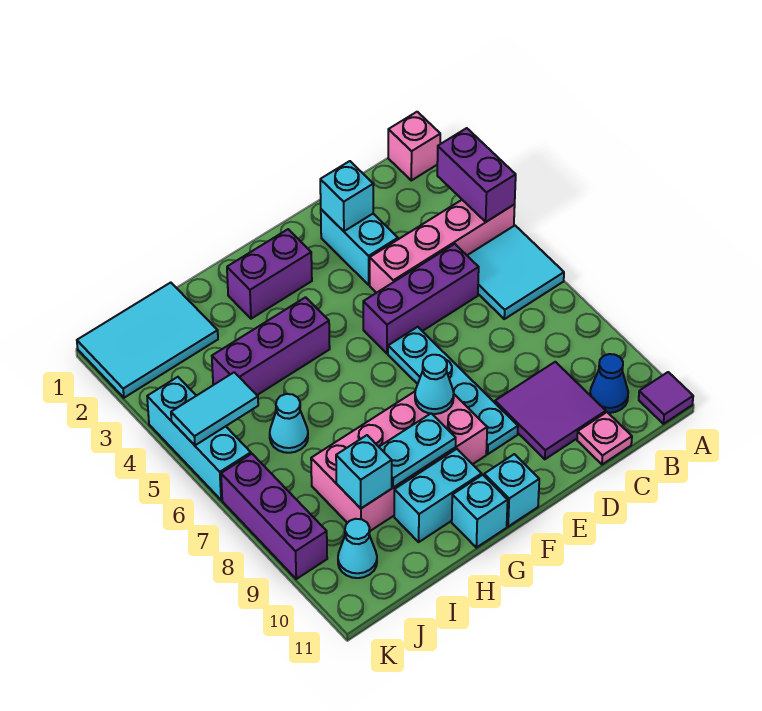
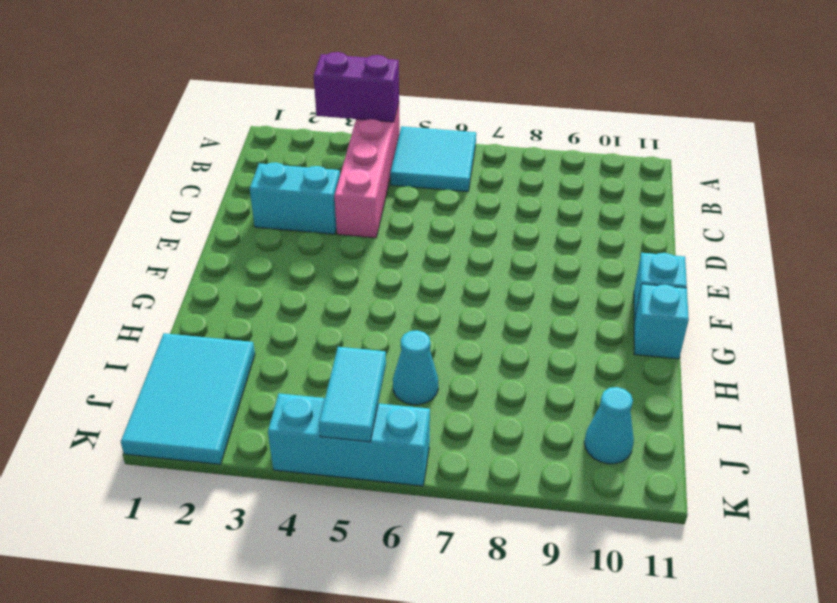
none -> pink 1x1 brick [388,112,440,180]
none -> purple 1x1 tile [639,372,693,424]
none -> blue 1x1 cone [590,354,628,413]

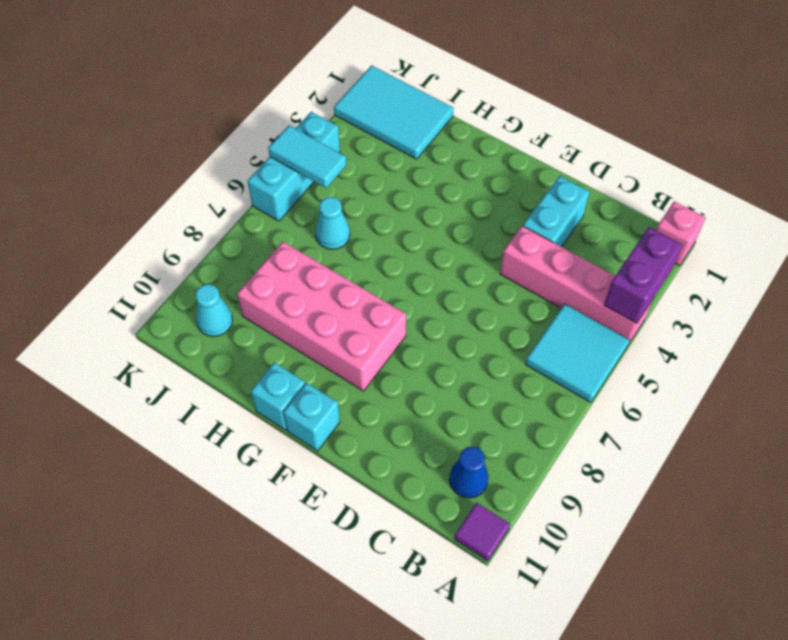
none -> purple 1x3 brick [363,244,479,353]
none -> purple 2x2 tile [495,362,606,459]
none -> pink 1x1 plate [577,412,632,464]

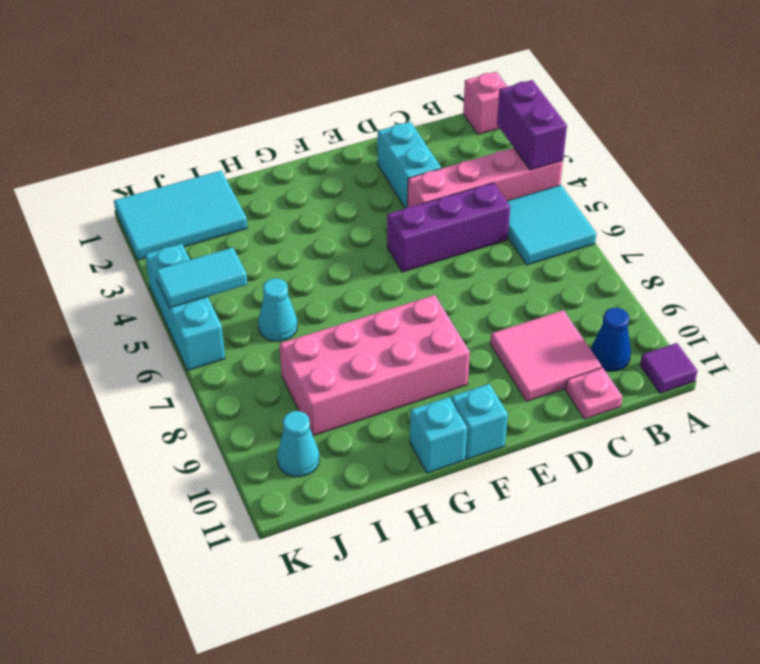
pink 2x2 tile [490,310,602,401] -> purple 2x2 tile [495,362,606,459]
none -> cyan 1x4 plate [388,327,518,454]
none -> purple 1x2 brick [227,229,312,319]
none -> purple 1x3 brick [212,297,330,395]

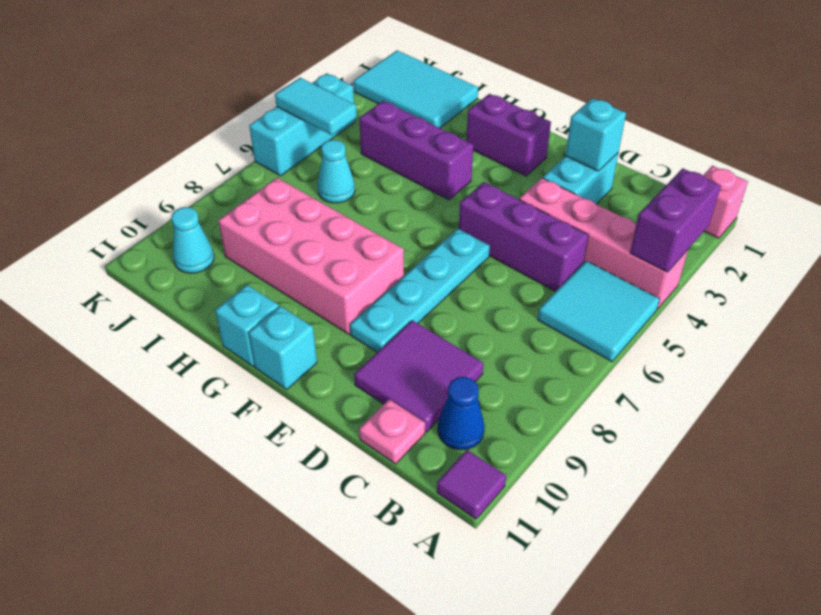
none -> cyan 1x2 brick [394,449,481,542]
none -> purple 1x3 brick [221,454,327,579]
none -> cyan 1x1 cone [415,355,454,414]

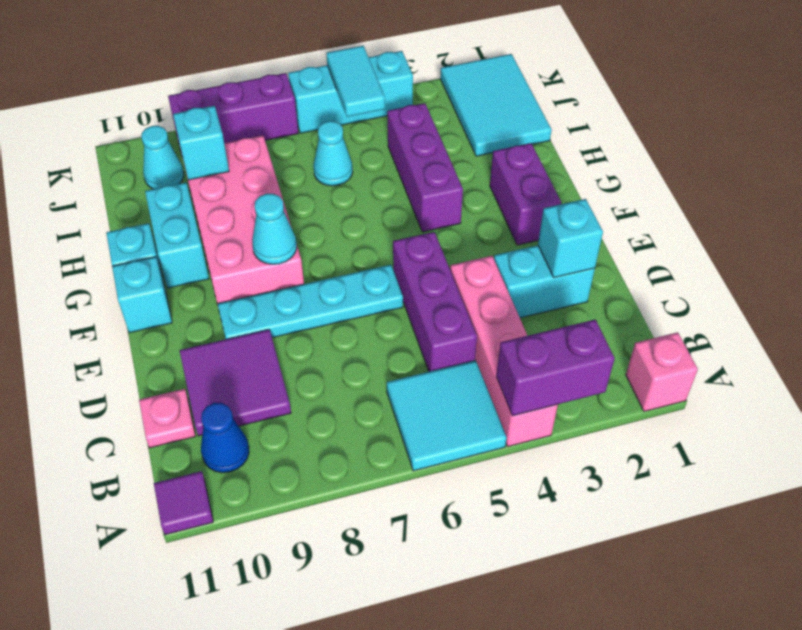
none -> cyan 1x2 plate [379,413,456,488]

